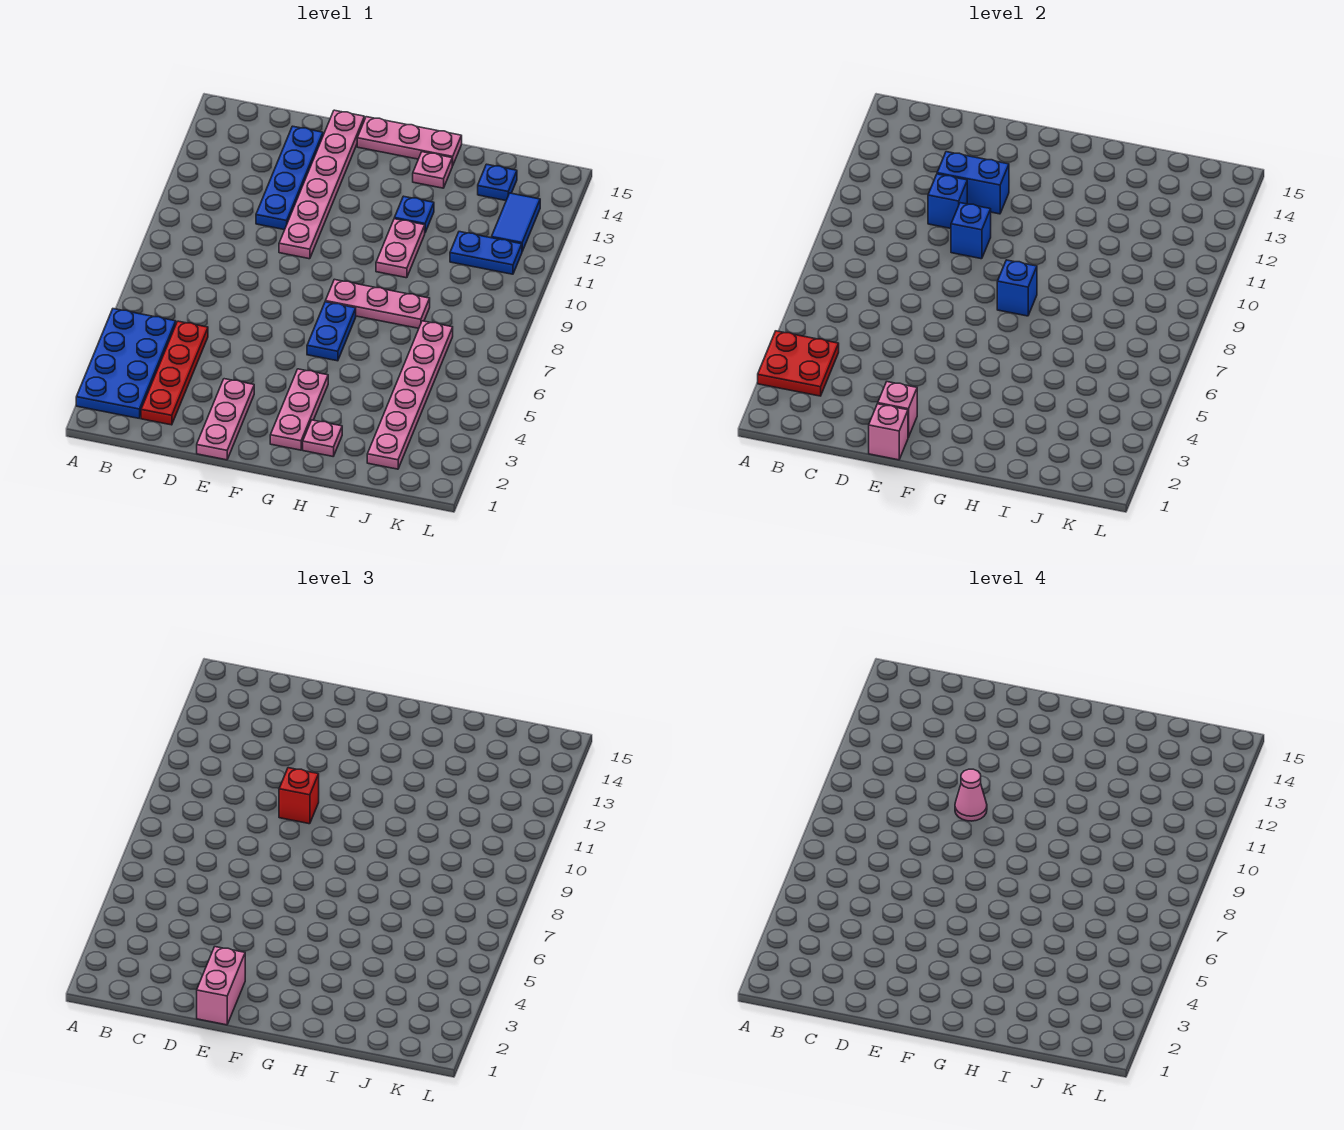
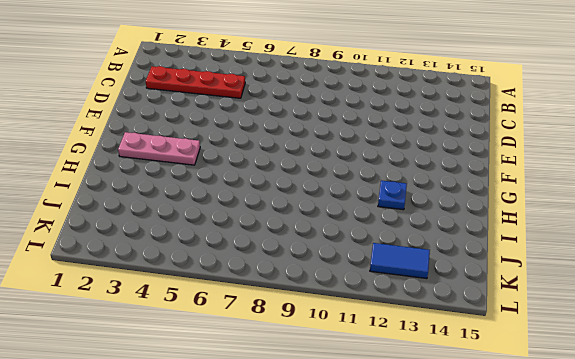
none -> blue 2x4 plate [76,309,176,418]
none -> blue 1x4 plate [256,126,323,230]
none -> pink 1x3 plate [197,379,254,460]

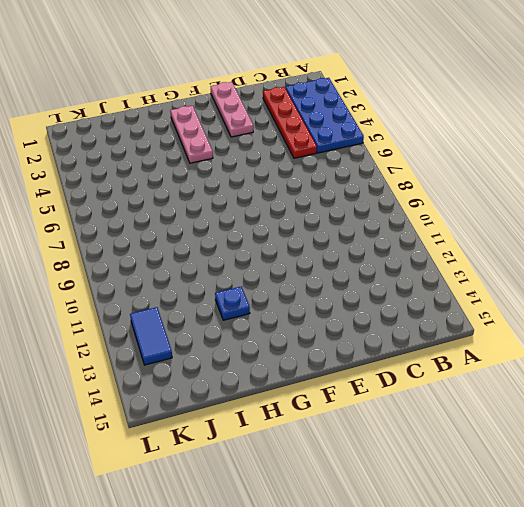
none -> blue 1x4 plate [256,126,323,230]
none -> pink 1x6 plate [279,110,365,259]
none -> pink 1x3 plate [357,117,462,166]

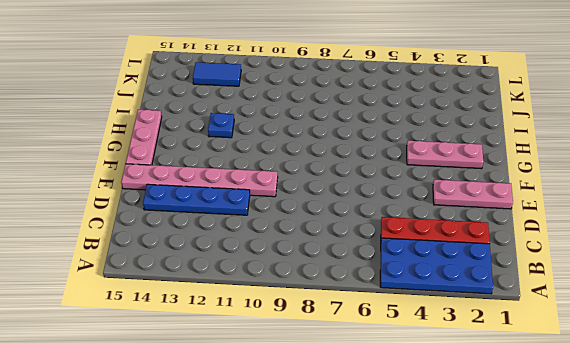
none -> blue 1x2 plate [307,302,356,361]
none -> pink 1x3 plate [325,279,430,328]
none -> pink 1x1 plate [303,420,342,456]

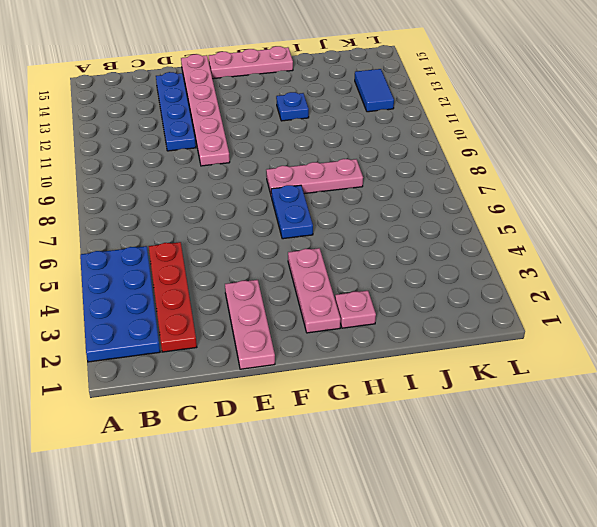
none -> pink 1x2 plate [376,219,425,278]
none -> pink 1x1 plate [413,152,452,188]
none -> pink 1x6 plate [367,321,453,469]

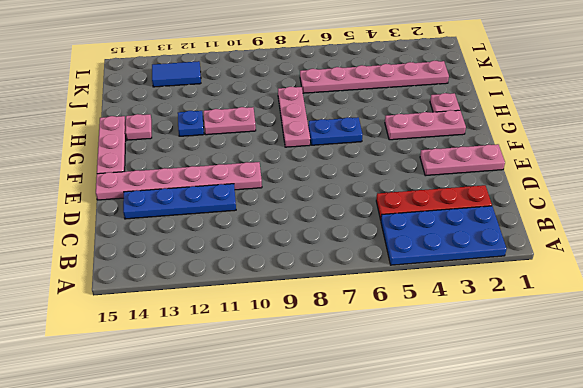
none -> blue 1x2 plate [450,232,522,274]
none -> blue 1x1 plate [478,164,517,201]
none -> red 2x2 plate [758,331,839,396]

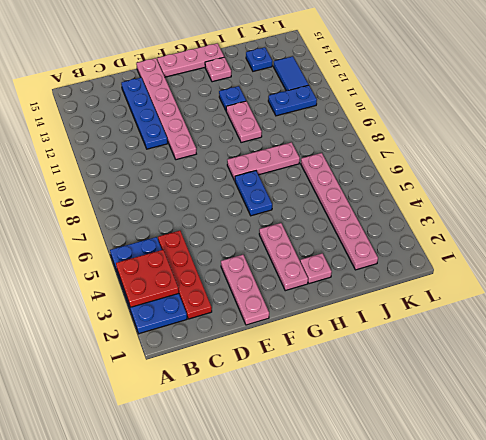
none -> blue 1x1 brick [928,174,967,228]
none -> blue 1x2 brick [937,152,1009,214]
none -> pink 1x1 brick [869,404,908,460]

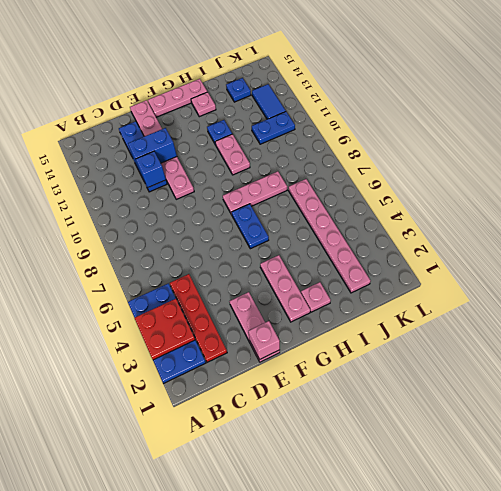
none -> pink 1x1 brick [878,382,917,437]
none -> blue 1x1 brick [951,203,991,259]
none -> blue 1x1 brick [997,260,1037,316]

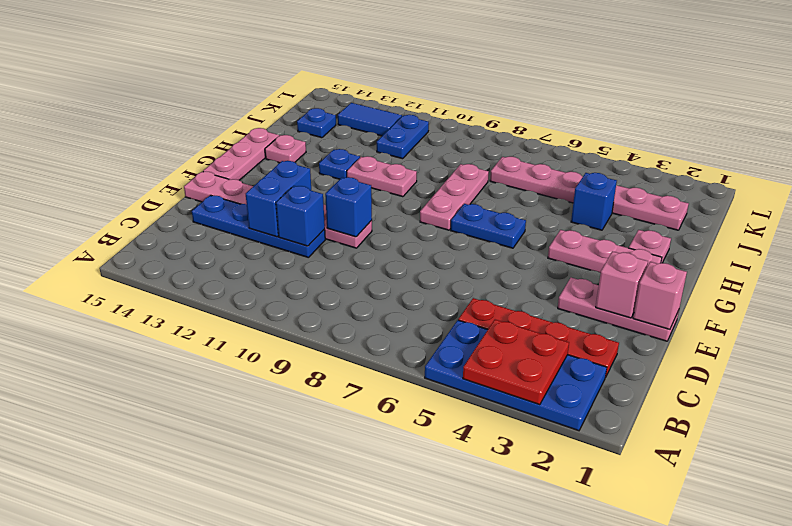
blue 1x1 brick [571,173,617,230] -> blue 1x1 brick moved to [997,260,1037,316]
none -> pink 1x2 brick [197,947,245,1025]
none -> red 1x1 brick [279,768,319,824]
none -> pink 1x1 cone [955,769,987,821]

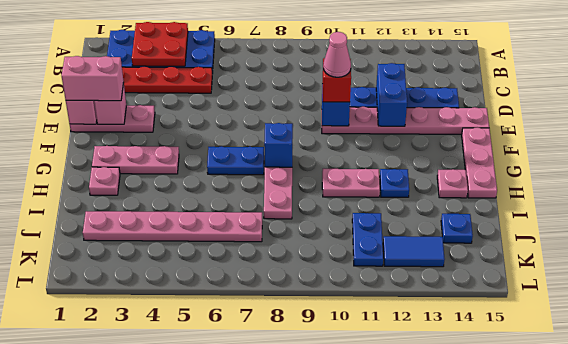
none -> blue 1x1 brick [928,174,967,228]

